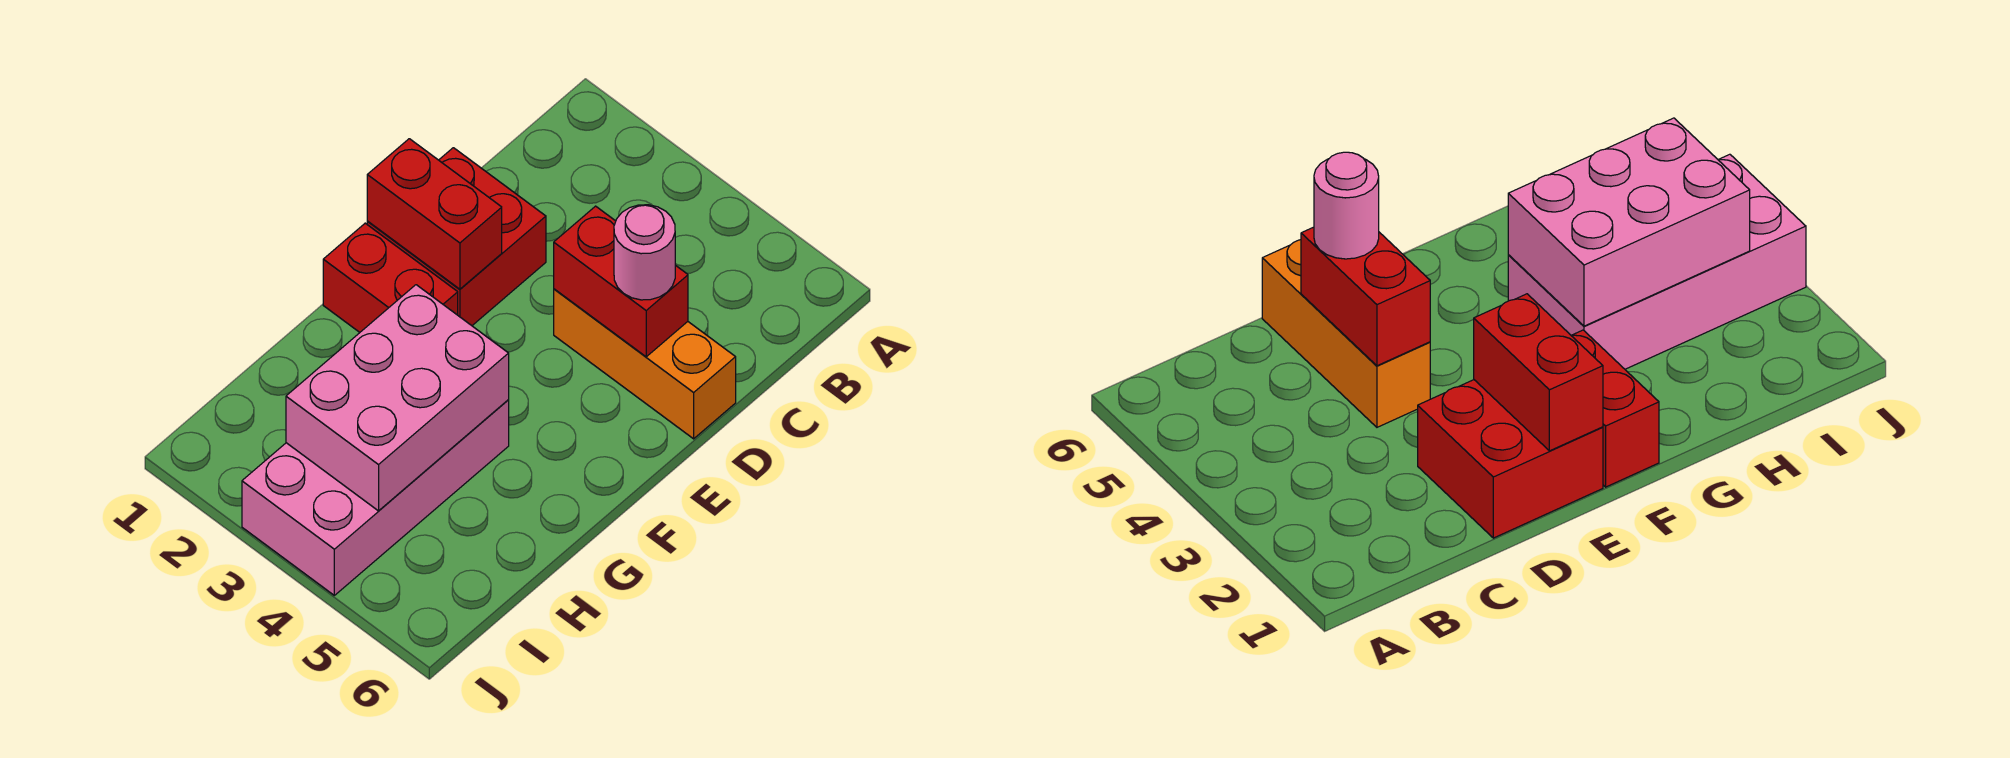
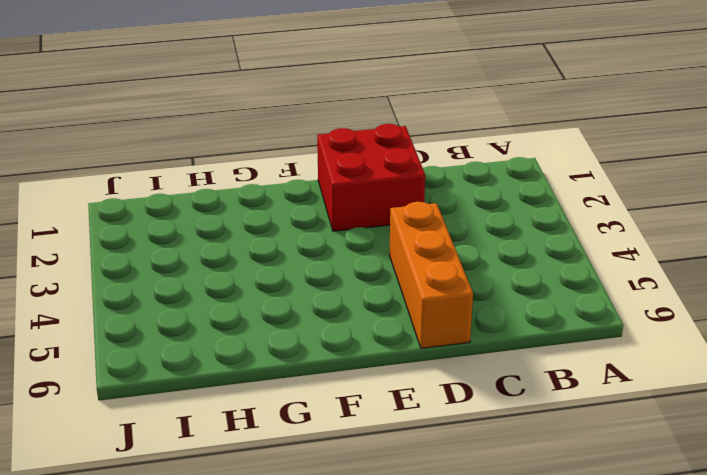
none -> red 1x2 brick [323,223,458,332]
none -> pink 2x4 brick [242,400,509,595]

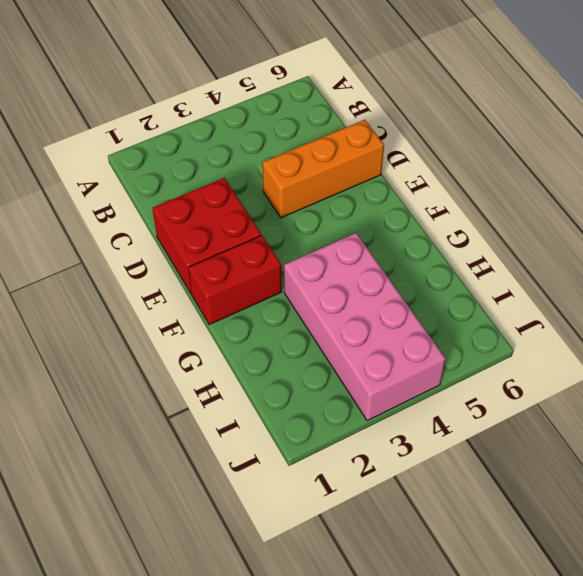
none -> red 1x2 brick [554,206,688,357]
none -> red 1x2 brick [367,139,502,289]

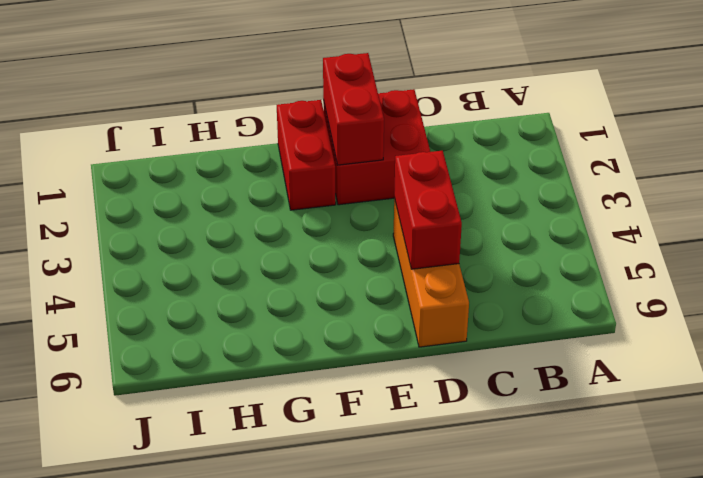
none -> pink 2x4 brick [242,400,509,595]
none -> pink 2x3 brick [286,285,509,511]

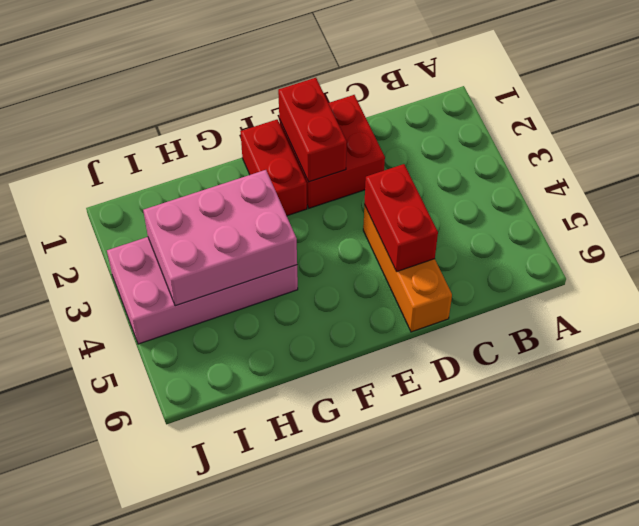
none -> pink 1x1 round brick [614,205,675,300]

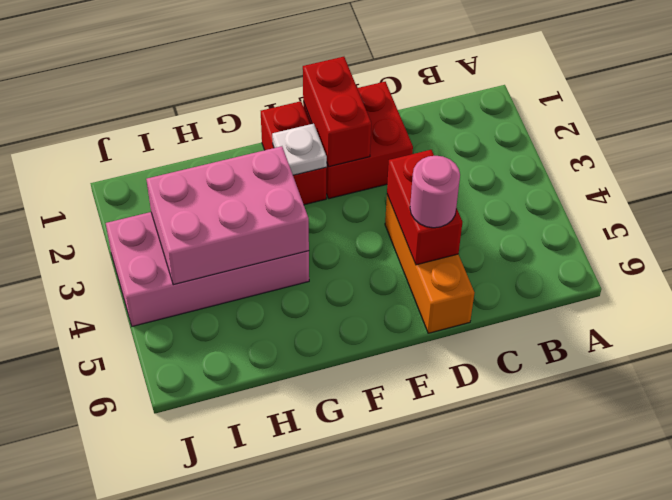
white 1x1 plate [272,124,327,175] -> none

